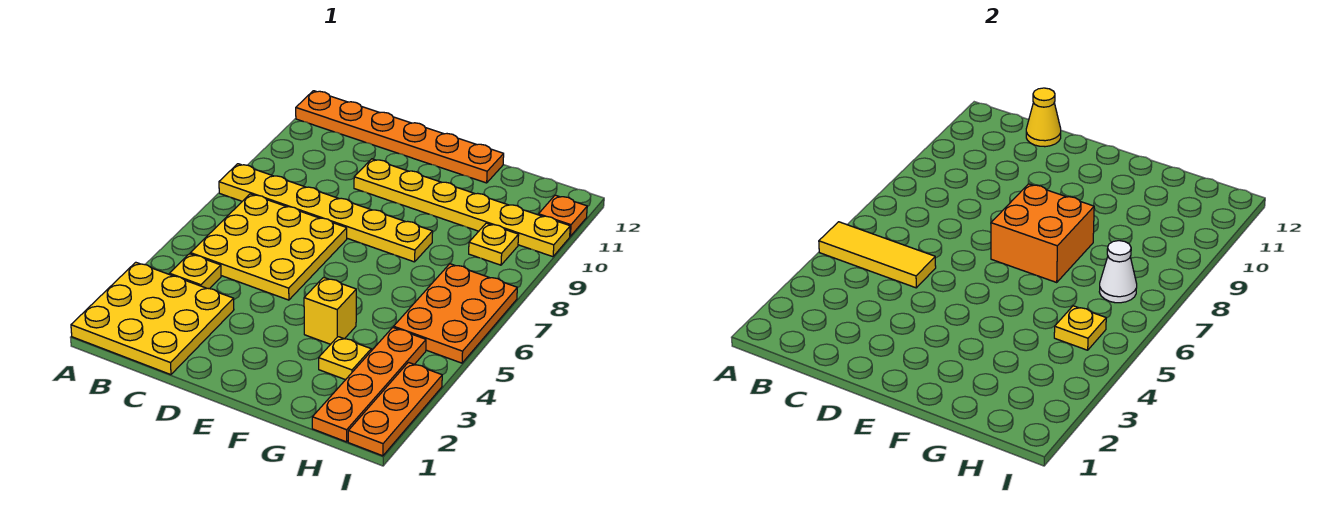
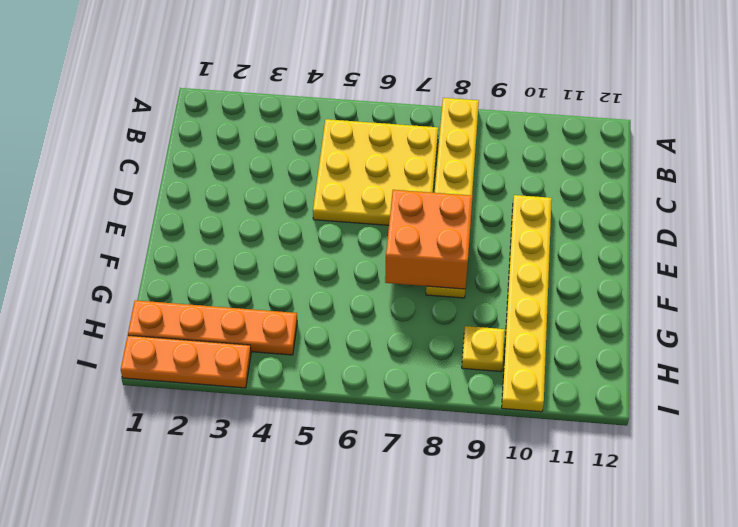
none -> yellow 3x3 plate [71,262,234,375]
none -> orange 1x6 plate [296,91,504,183]
none -> yellow 1x1 plate [170,254,221,289]

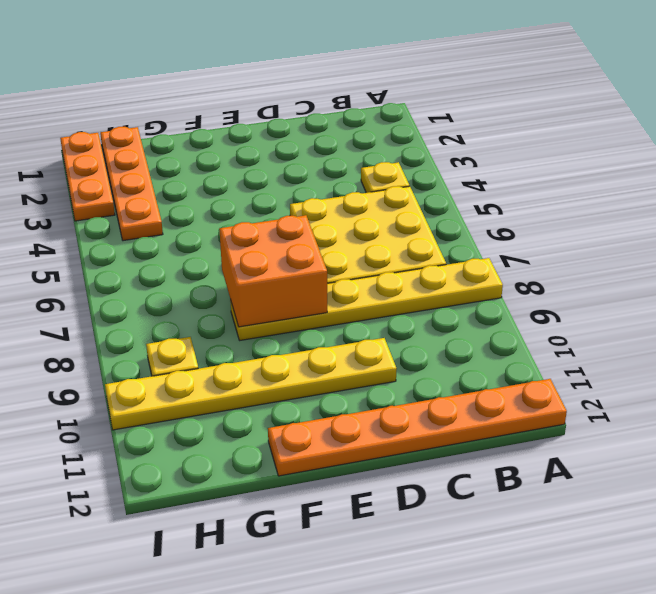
none -> yellow 3x3 plate [71,262,234,375]
none -> yellow 1x1 brick [304,277,356,344]
none -> yellow 1x1 plate [319,337,371,380]

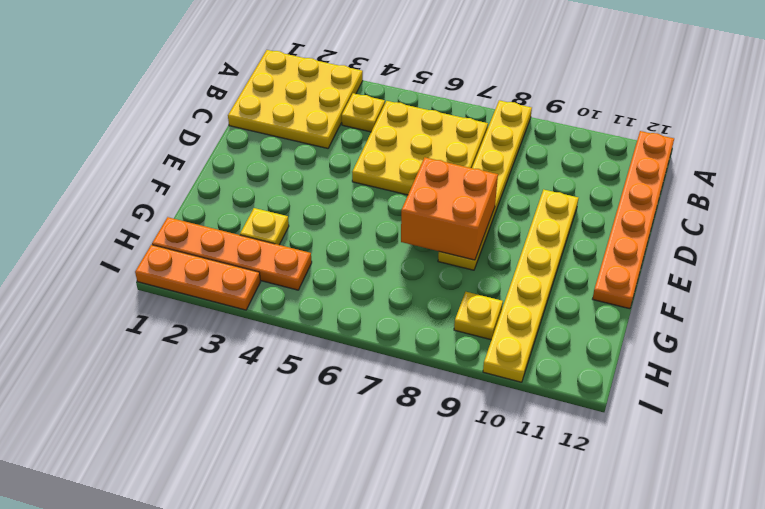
none -> yellow 1x1 brick [304,277,356,344]
none -> orange 2x3 plate [394,264,517,363]
none -> orange 1x1 plate [539,195,587,236]

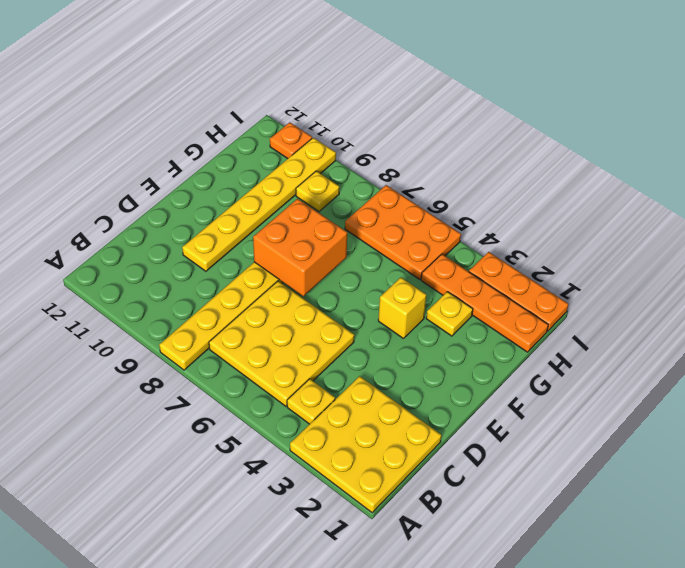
none -> orange 1x6 plate [296,91,504,183]
none -> yellow 1x3 tile [819,222,936,288]
none -> yellow 1x1 cone [1026,88,1061,147]

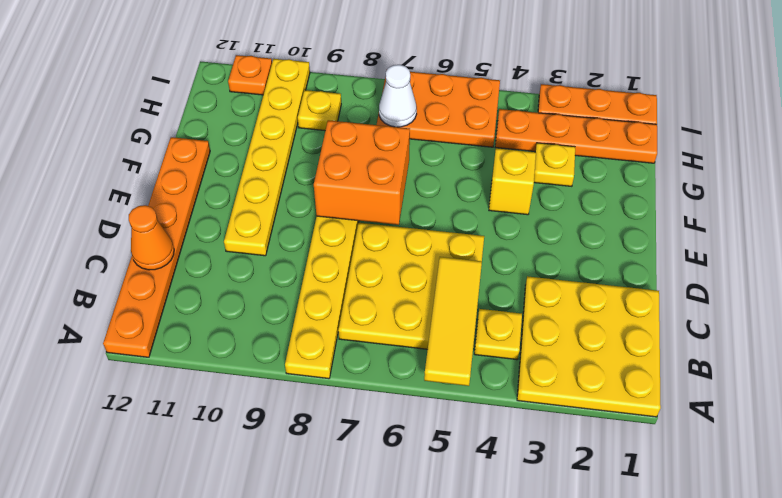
orange 1x1 cone [129,205,174,270] -> yellow 1x1 cone [1026,88,1061,147]
none -> yellow 1x1 plate [1054,306,1106,350]

